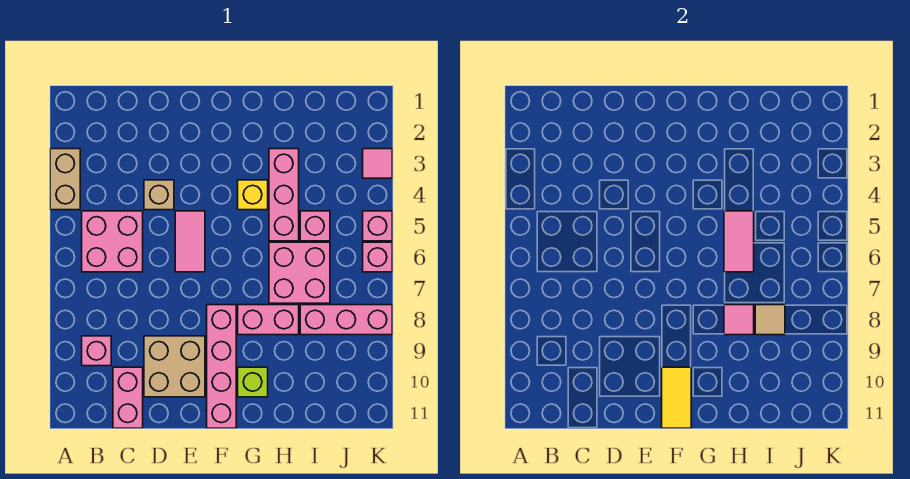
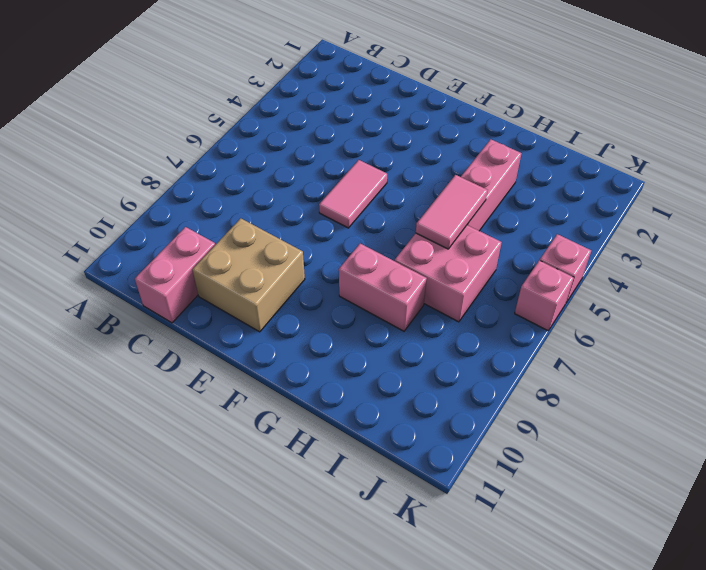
none -> tan 1x2 brick [50,149,80,210]
none -> pink 2x2 brick [82,211,143,272]
none -> pink 1x1 brick [82,336,111,366]

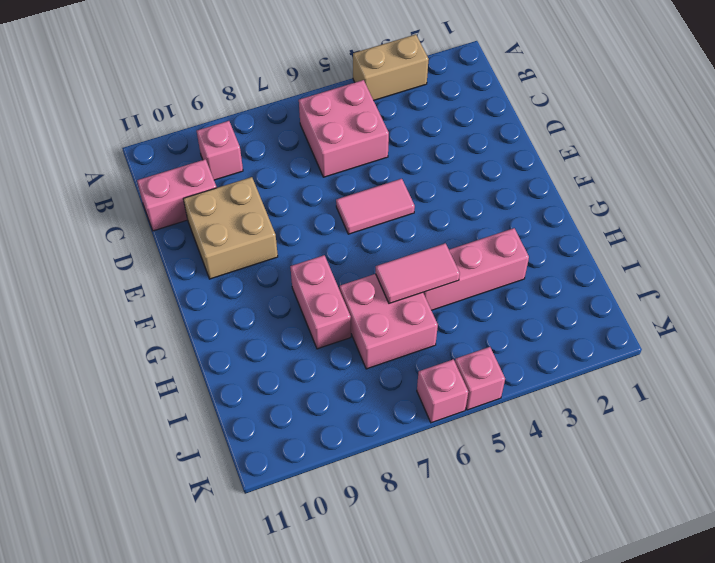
none -> tan 1x1 brick [144,180,174,210]
none -> pink 1x4 brick [207,305,236,428]
none -> yellow 1x1 brick [238,180,268,210]

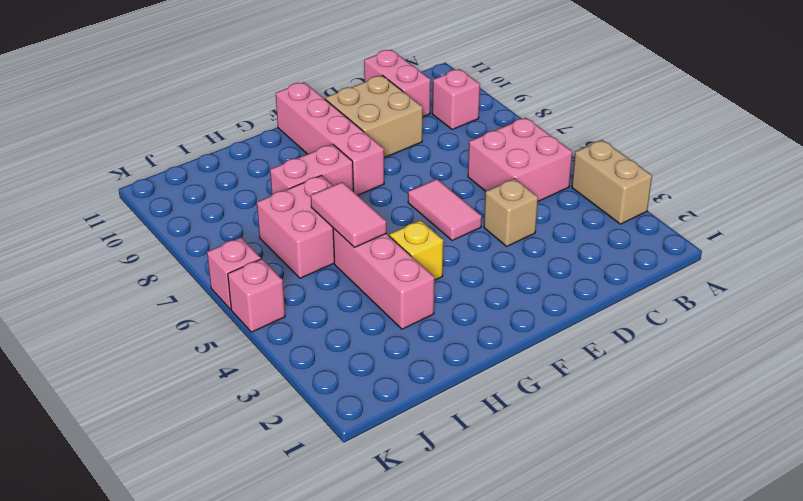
none -> lime 1x1 brick [238,367,268,397]
none -> pink 1x1 brick [300,211,330,241]
none -> pink 1x3 brick [300,305,392,335]

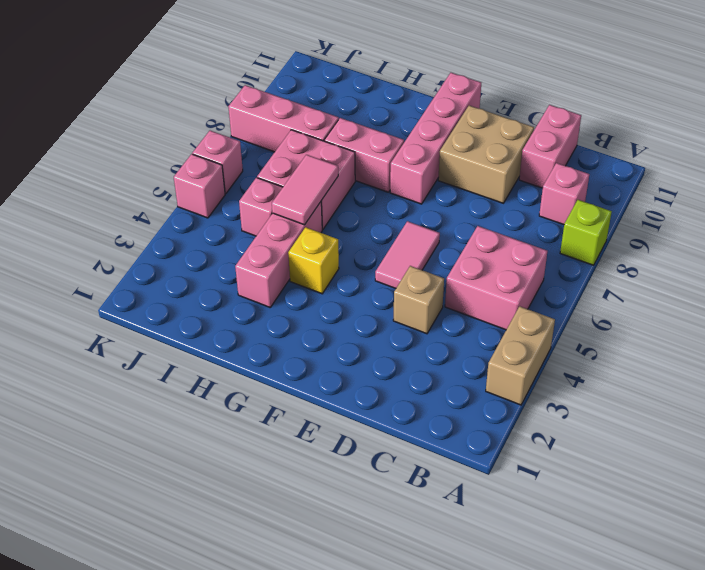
lime 1x1 brick [560,200,612,265] -> lime 1x1 brick moved to [238,367,268,397]
none -> pink 1x1 tile [363,149,392,178]
none -> yellow 1x2 tile [662,367,691,428]
none -> pink 1x1 tile [724,305,754,335]

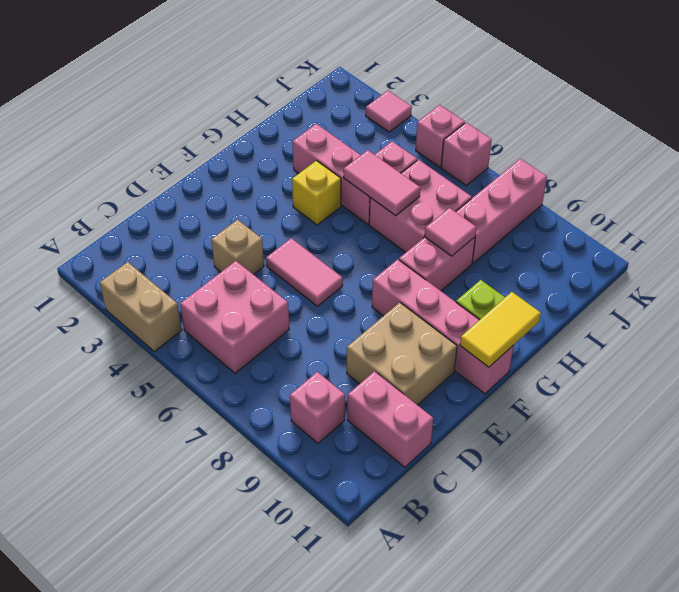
yellow 1x2 tile [460,292,541,367] -> yellow 1x2 tile turned to [662,367,691,428]
none -> tan 1x1 tile [755,305,785,335]

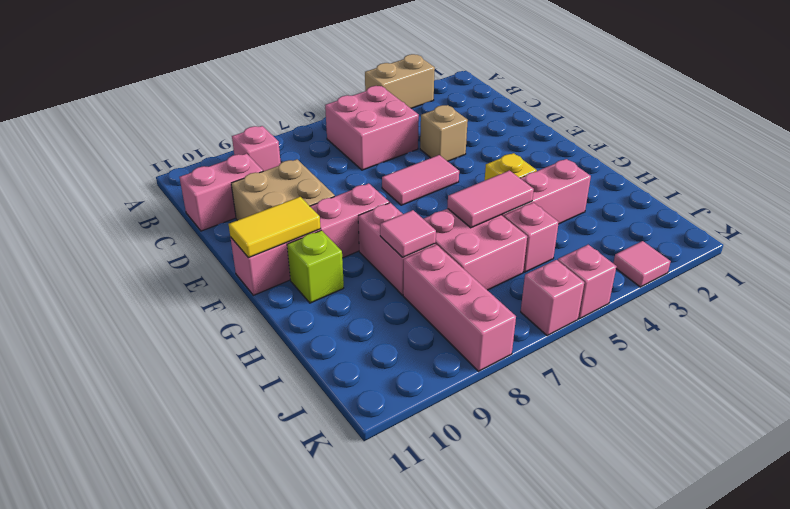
none -> tan 1x1 tile [755,305,785,335]

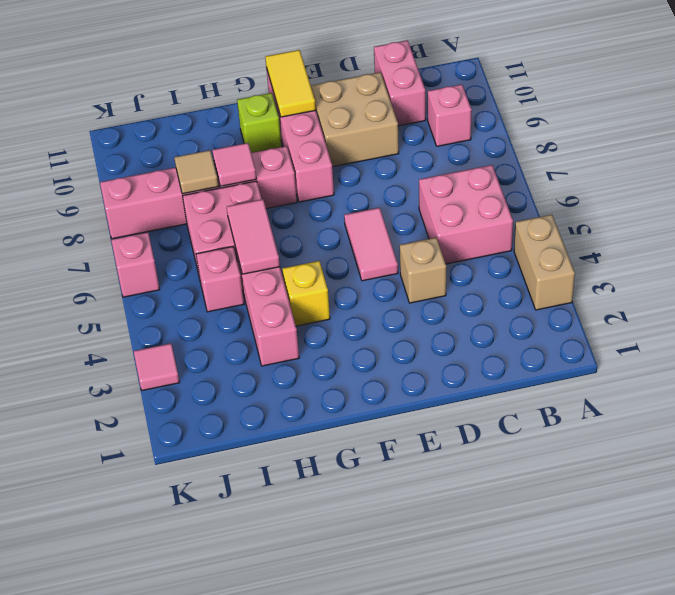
none -> pink 1x1 brick [363,211,392,241]

